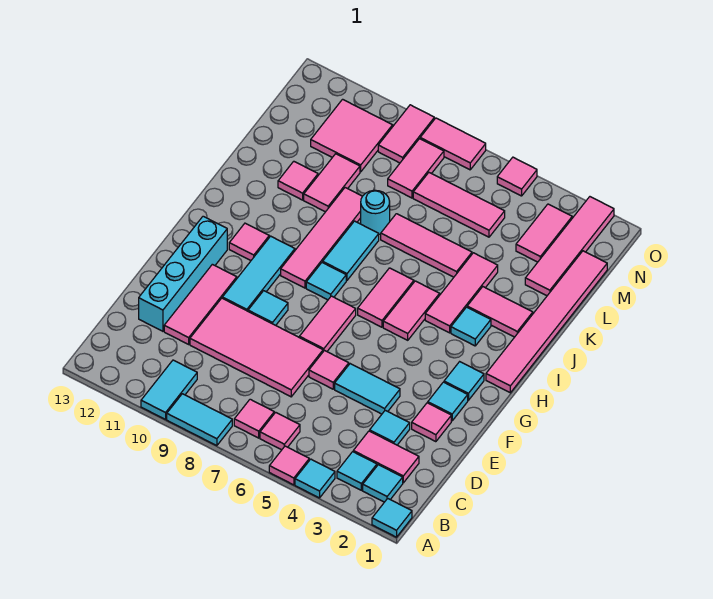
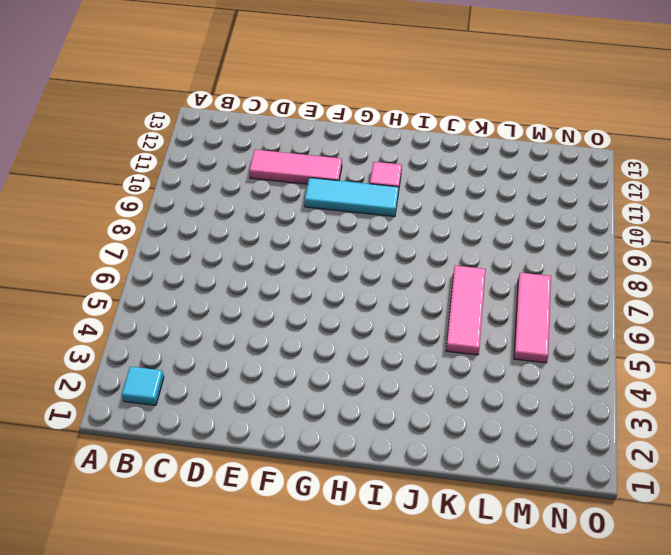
none -> cyan 1x1 tile [372,499,412,537]
none -> cyan 1x1 tile [295,459,335,498]
none -> pink 1x1 tile [269,446,309,485]
none -> cyan 1x2 tile [167,394,232,446]

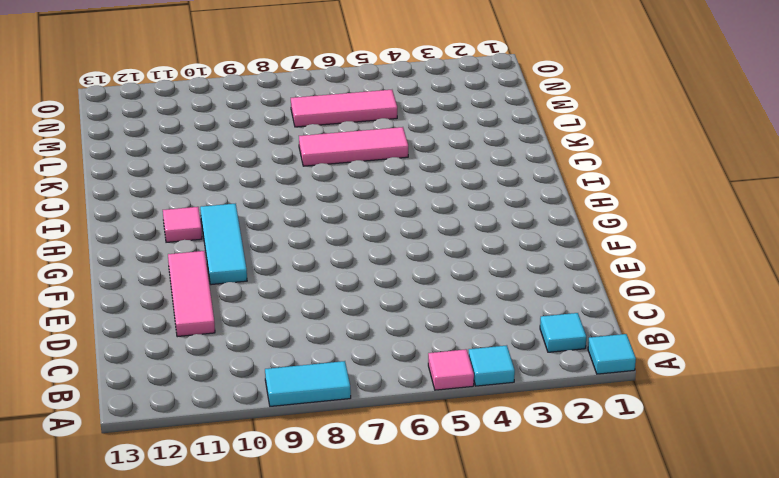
none -> cyan 1x2 tile [141,360,197,419]
none -> cyan 1x1 tile [337,452,377,490]
none -> pink 1x1 tile [260,412,300,450]
none -> pink 1x1 tile [234,399,274,438]

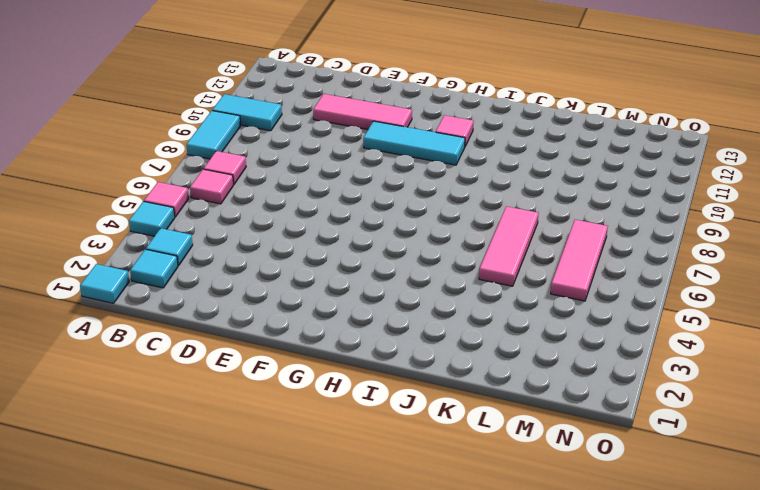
none -> pink 1x2 tile [353,431,419,483]
none -> cyan 1x1 tile [370,410,410,445]
none -> pink 2x4 tile [190,298,323,397]
none -> cyan 1x4 brick [139,216,227,331]

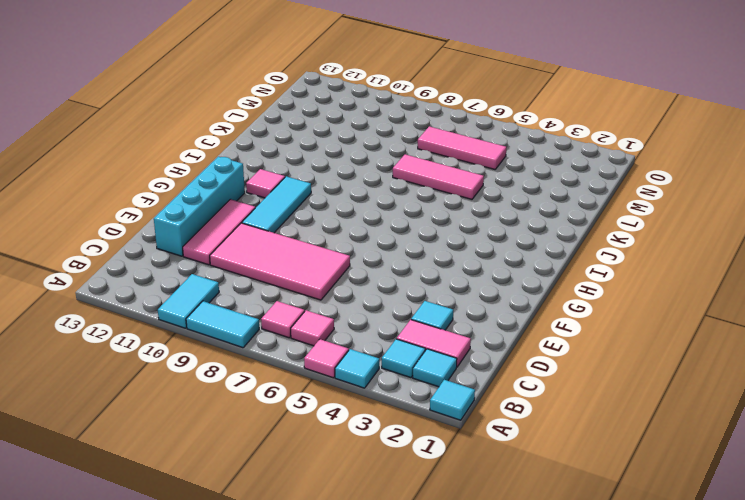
none -> pink 1x1 tile [412,403,451,442]
none -> cyan 1x2 tile [335,364,400,414]
none -> pink 1x1 tile [309,351,349,389]
none -> cyan 1x1 tile [428,382,468,421]

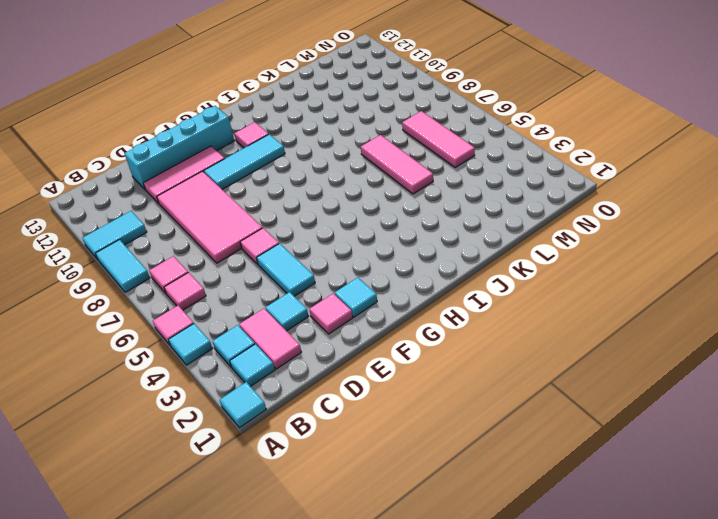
none -> pink 1x2 tile [299,296,356,351]
none -> cyan 1x1 tile [248,291,288,325]
none -> cyan 1x1 tile [444,362,484,400]
none -> pink 1x6 tile [486,251,607,393]

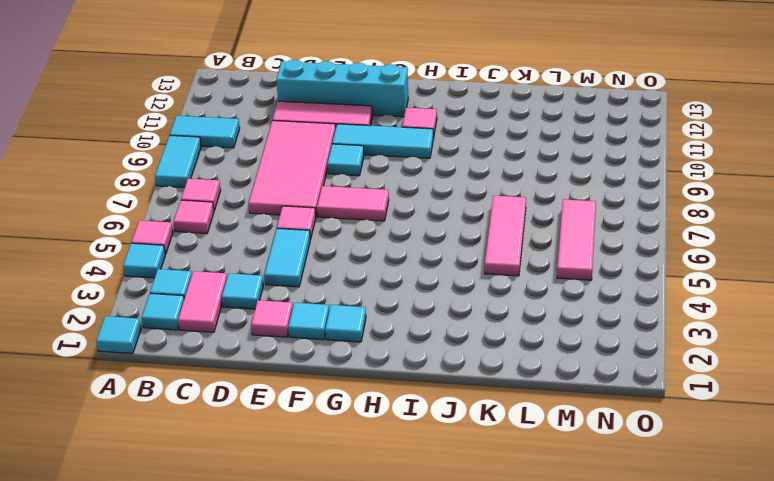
none -> pink 1x6 tile [486,251,607,393]
none -> pink 1x2 tile [383,281,440,340]
none -> pink 1x2 tile [358,268,414,327]
none -> cyan 1x1 tile [306,262,346,300]

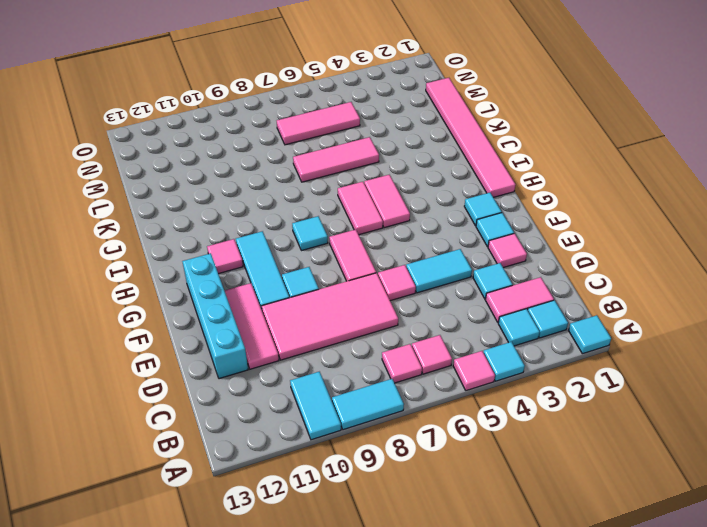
none -> pink 1x4 tile [281,188,362,288]
none -> cyan 1x1 tile [451,307,491,346]
none -> pink 1x3 tile [425,253,498,333]
none -> cyan 1x2 tile [323,221,379,280]

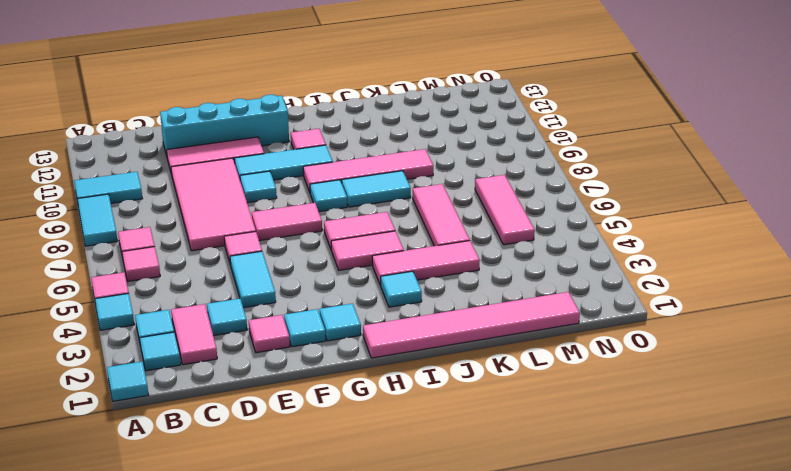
none -> pink 1x2 tile [467,287,533,337]
none -> cyan 1x1 round brick [361,190,390,234]
none -> pink 1x2 tile [304,154,360,212]
none -> pink 1x1 tile [278,161,318,200]

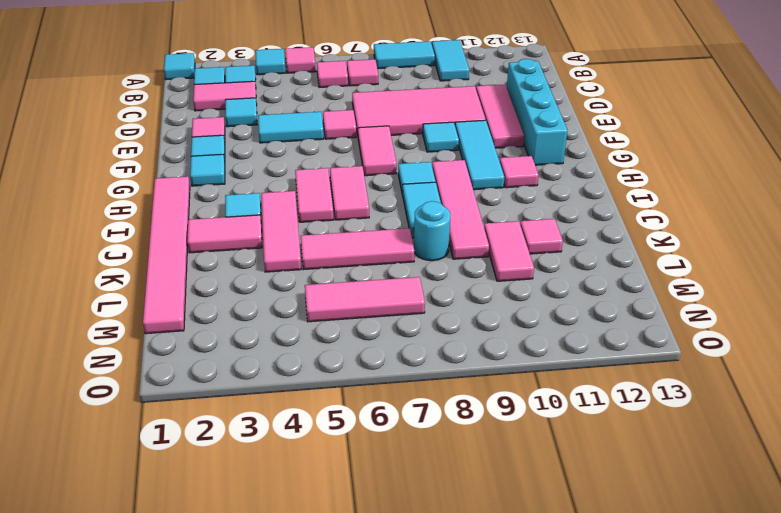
none -> pink 1x4 tile [525,197,614,296]
none -> pink 1x2 tile [516,204,572,262]
none -> pink 1x2 tile [388,139,444,198]
none -> pink 2x2 tile [311,99,393,172]

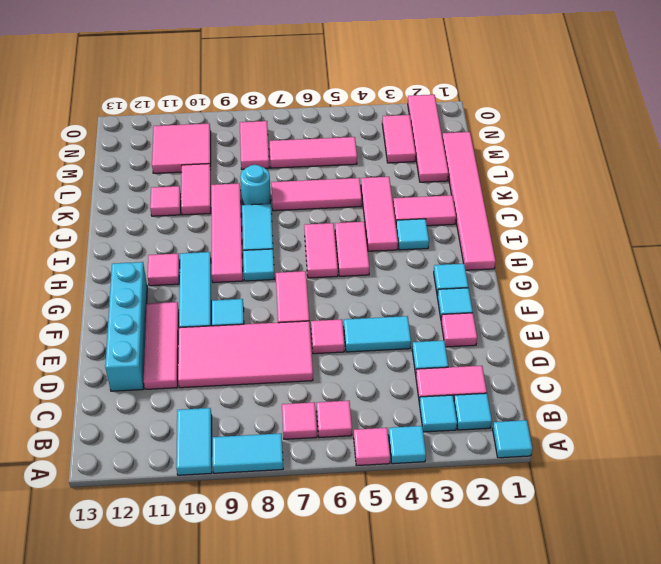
none -> pink 1x2 tile [378,105,434,163]
none -> pink 1x1 tile [497,157,537,196]
none -> pink 1x2 tile [420,118,486,170]

